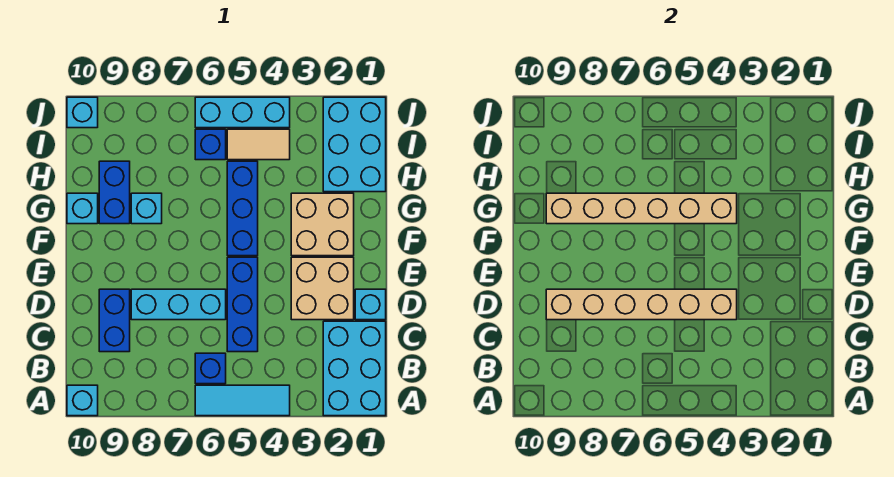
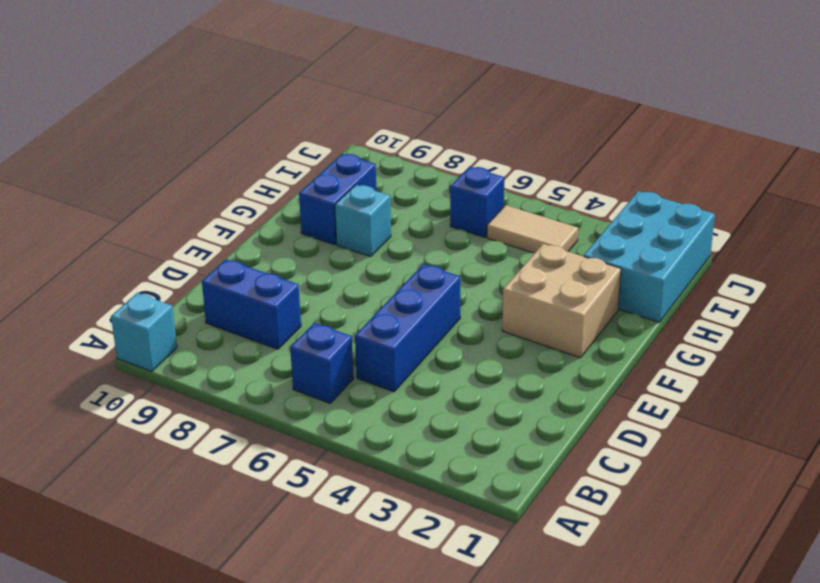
blue 1x2 brick [202,259,301,349] -> blue 1x2 brick turned to [99,289,130,352]
none -> cyan 2x3 brick [323,321,386,416]
none -> cyan 1x3 tile [195,385,290,416]
none -> cyan 1x1 brick [355,289,386,320]

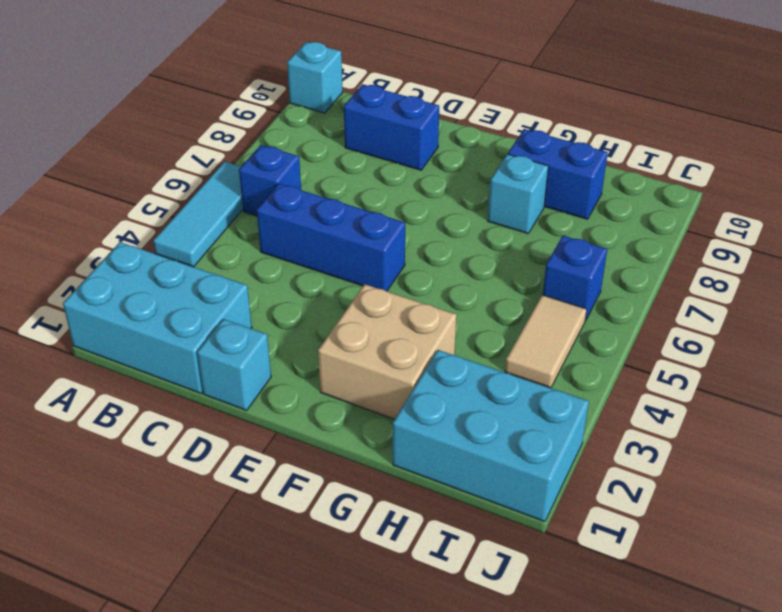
none -> tan 2x2 brick [291,257,354,320]
none -> cyan 1x3 brick [131,289,226,320]
none -> blue 1x3 brick [227,161,258,256]

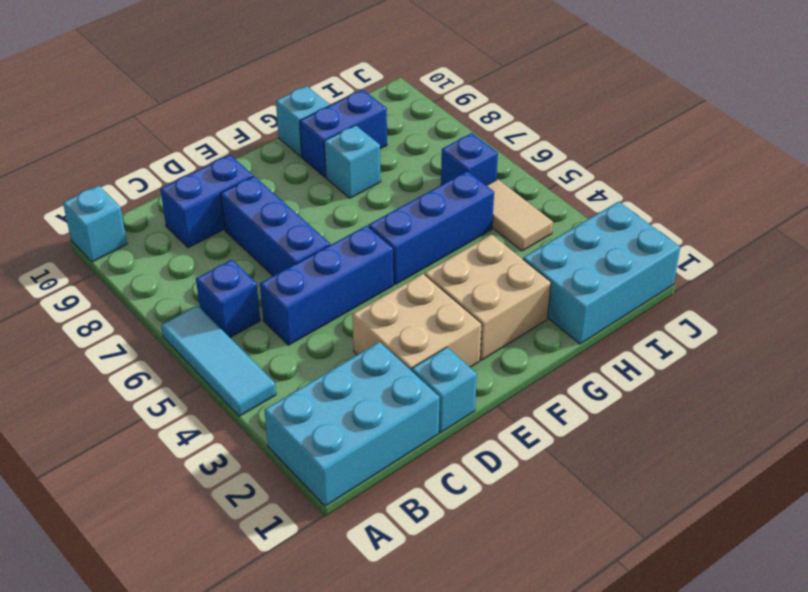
blue 1x3 brick [220,176,330,276] -> cyan 1x3 brick [131,289,226,320]
none -> cyan 1x3 brick [195,97,290,128]
none -> cyan 1x1 brick [67,97,98,128]
none -> tan 1x6 brick [546,289,737,320]

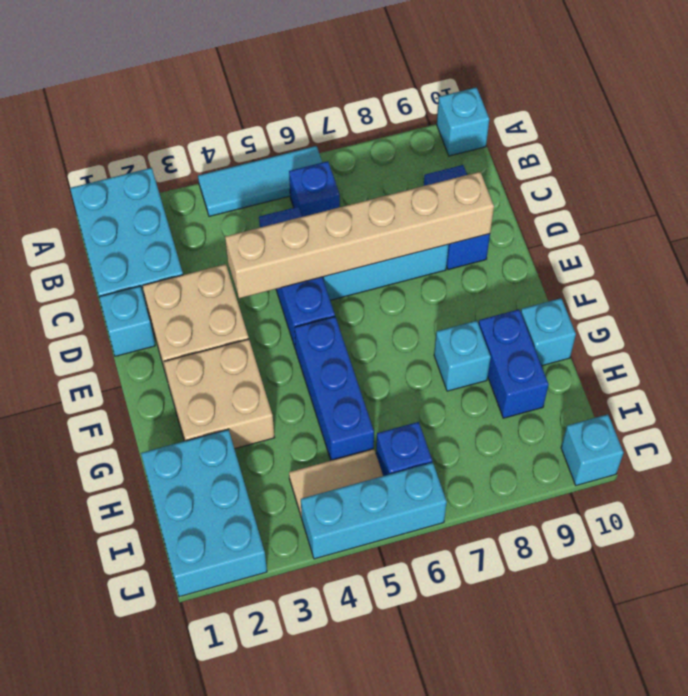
none -> tan 1x6 brick [546,193,737,224]

